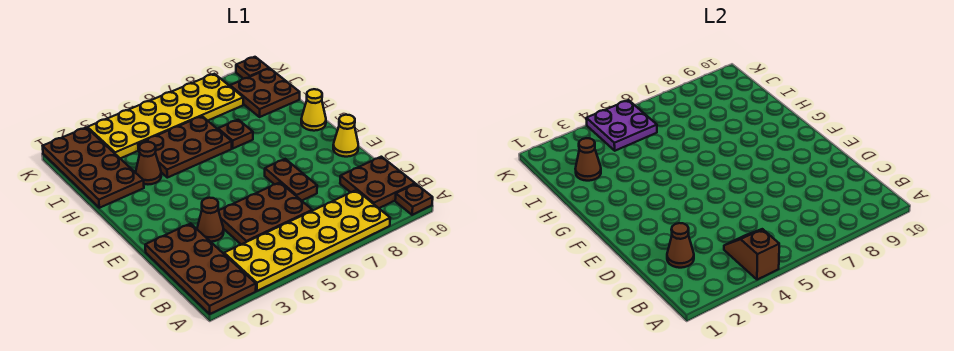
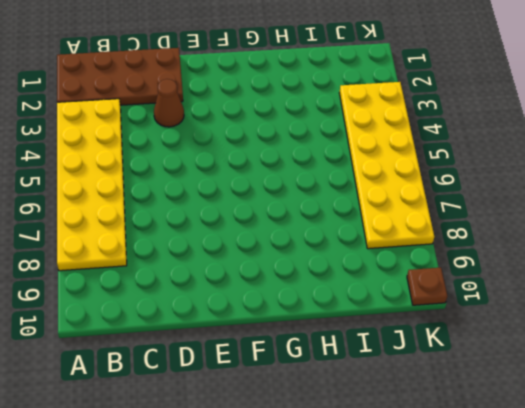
none -> brown 1x1 plate [395,184,433,215]
none -> brown 2x2 plate [340,157,415,208]
none -> brown 2x3 plate [219,182,312,245]

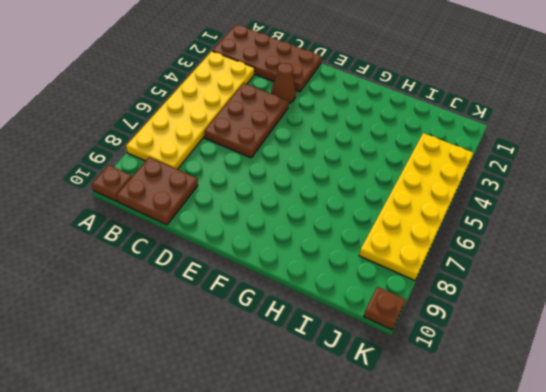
none -> brown 1x2 plate [265,159,317,201]
none -> yellow 1x1 cone [333,115,358,157]
none -> yellow 1x1 cone [301,89,326,131]

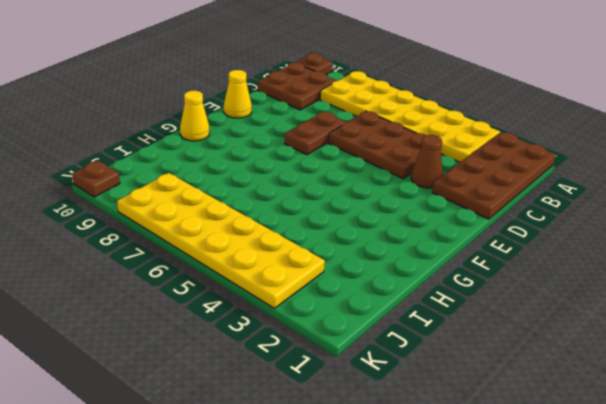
none -> brown 2x4 plate [43,128,144,208]
none -> brown 1x1 cone [136,142,161,184]
none -> brown 2x3 plate [138,116,232,178]

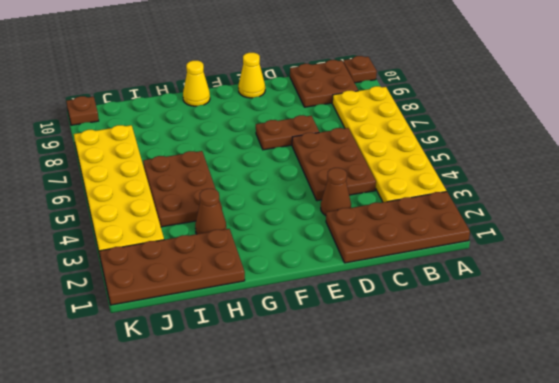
none -> brown 1x1 plate [218,120,253,148]
none -> brown 2x2 plate [230,68,300,117]
none -> brown 1x2 slope [724,229,779,280]

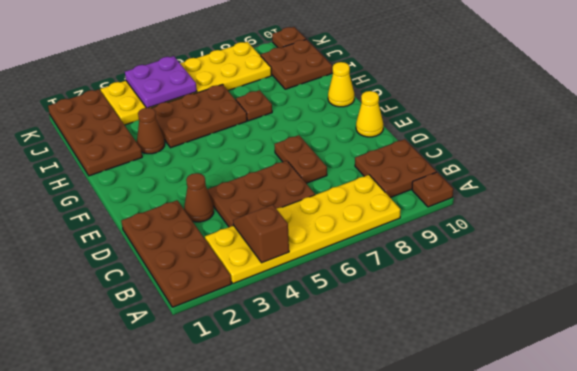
none -> brown 1x1 cone [667,223,694,268]
none -> brown 1x1 cone [575,138,601,181]

